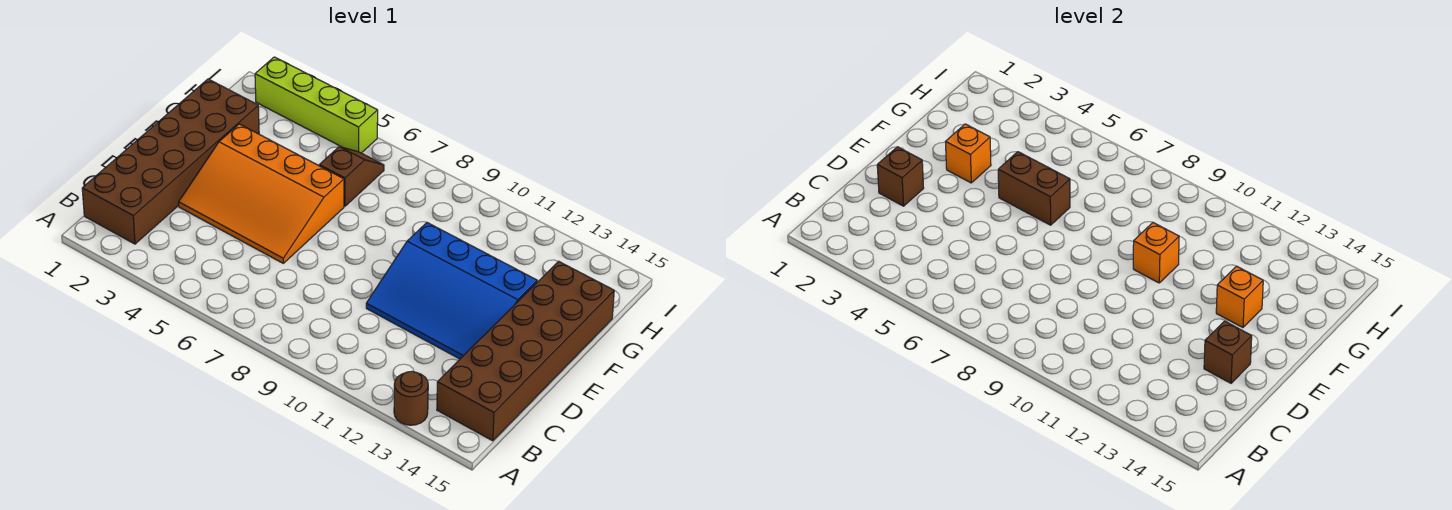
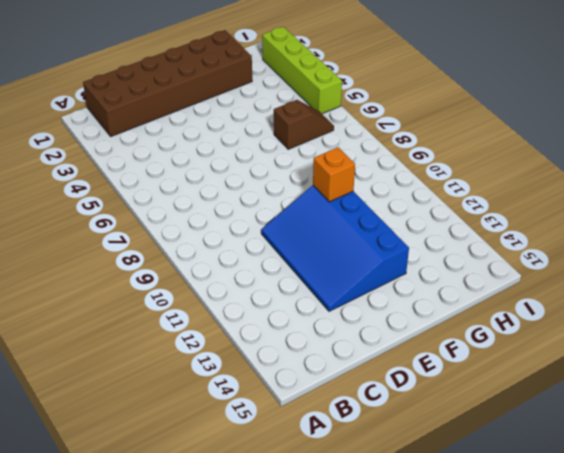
none -> brown 1x1 round brick [394,371,428,425]
none -> brown 2x6 brick [437,261,614,441]
none -> orange 3x4 slope [179,124,344,263]

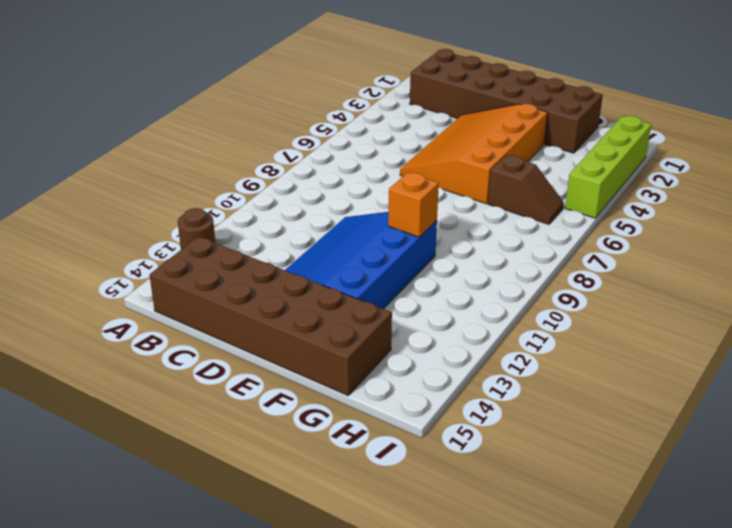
none -> brown 1x1 brick [877,147,924,206]
none -> brown 1x1 brick [1204,321,1252,383]
none -> orange 1x1 brick [946,124,991,183]

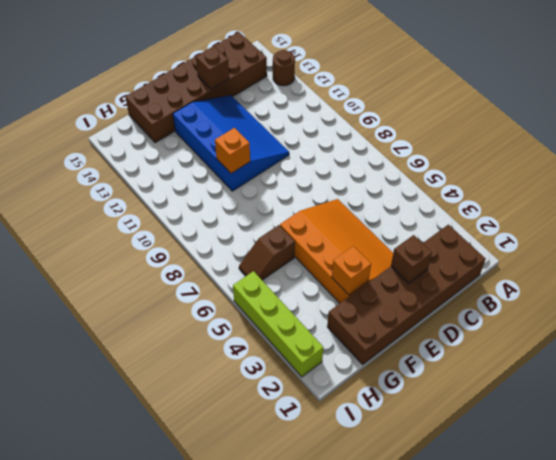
none -> brown 1x2 brick [998,152,1070,225]
none -> orange 1x1 brick [1216,266,1263,328]

